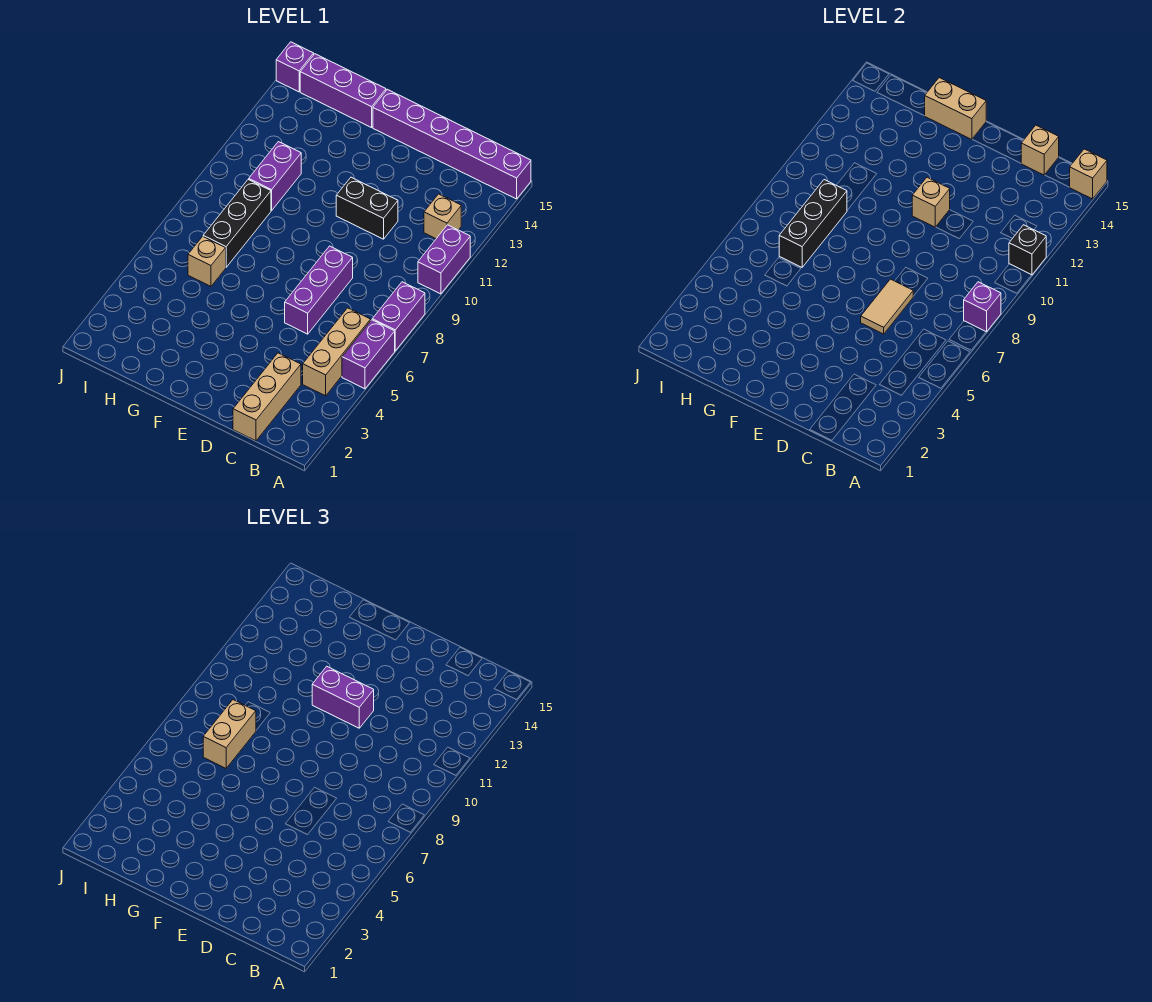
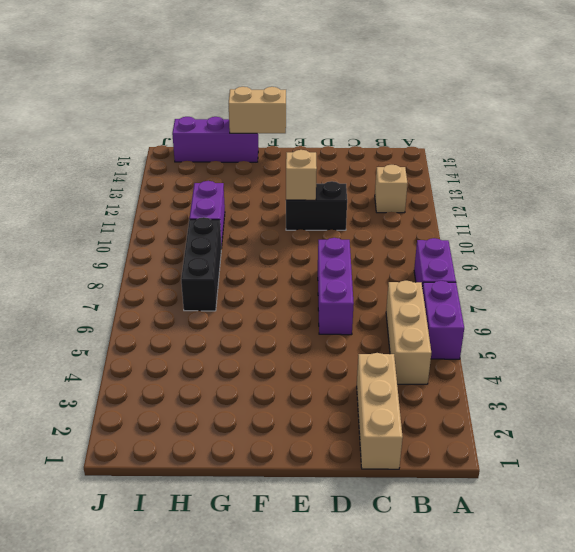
none -> purple 1x2 brick [418,225,470,294]
none -> purple 1x6 brick [373,89,531,199]
none -> tan 1x1 brick [188,236,226,286]

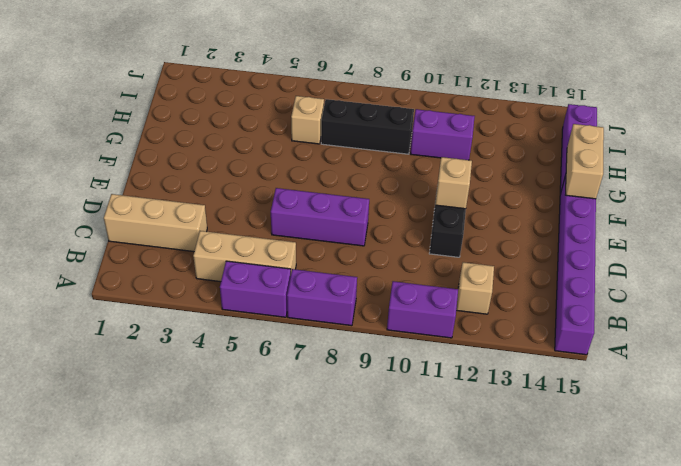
none -> purple 1x1 brick [276,42,314,92]
none -> purple 1x1 brick [964,282,1001,332]
none -> black 1x1 brick [1009,225,1046,275]

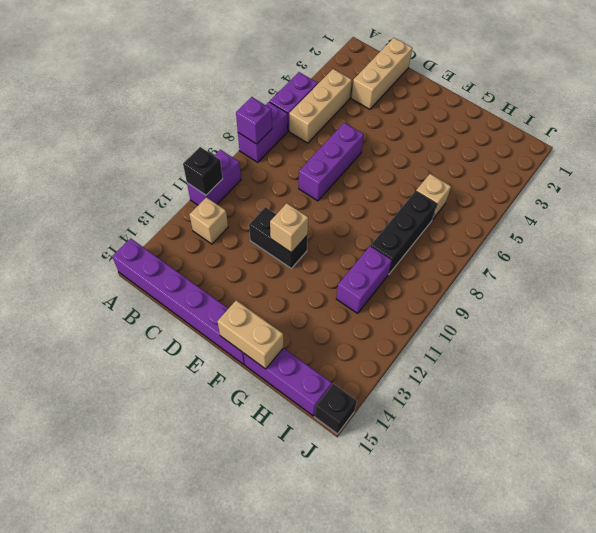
black 1x1 brick [315,384,357,434] -> purple 1x1 brick [276,42,314,92]
none -> tan 1x1 brick [1070,149,1107,199]
none -> tan 1x1 brick [1021,125,1059,175]
none -> tan 1x2 tile [861,279,913,334]

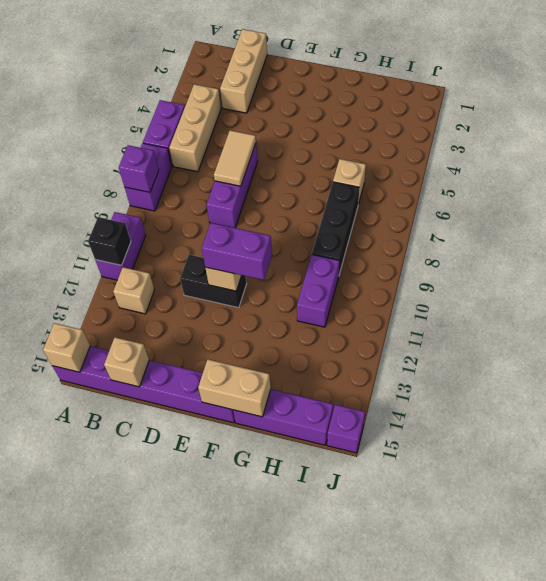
none -> black 1x3 brick [779,180,847,267]
none -> tan 1x2 brick [203,700,256,768]

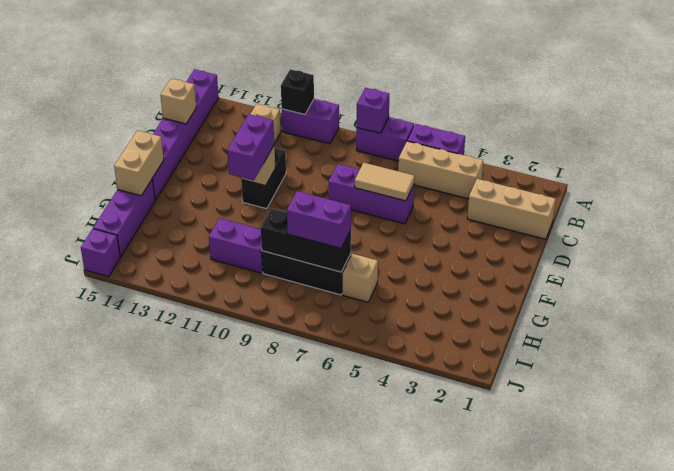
purple 1x2 brick [287,191,351,248] -> tan 1x2 brick [203,700,256,768]
none -> tan 1x1 brick [1070,149,1107,199]

